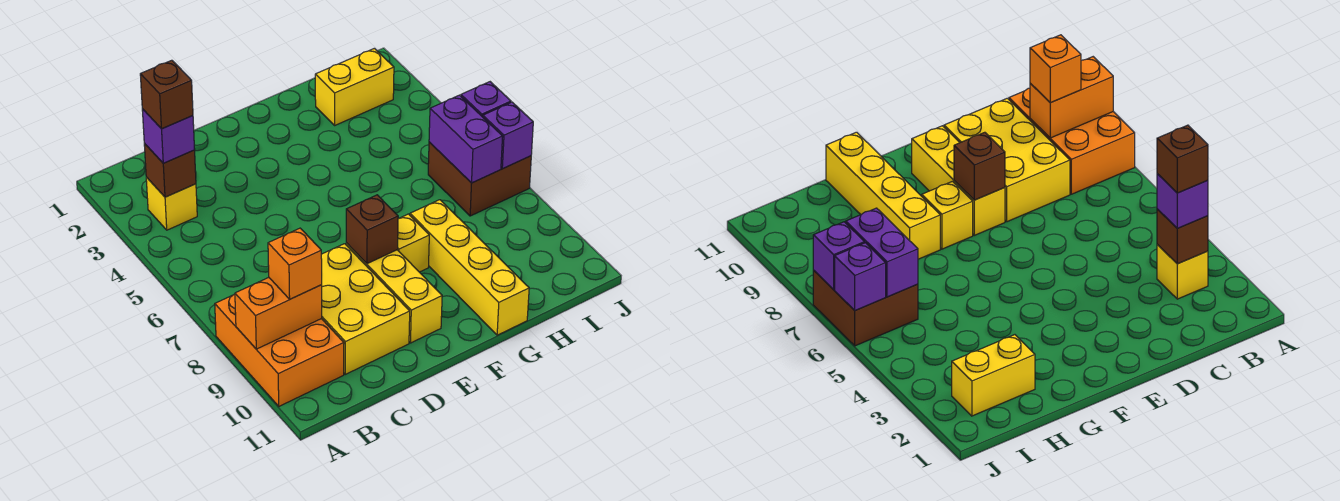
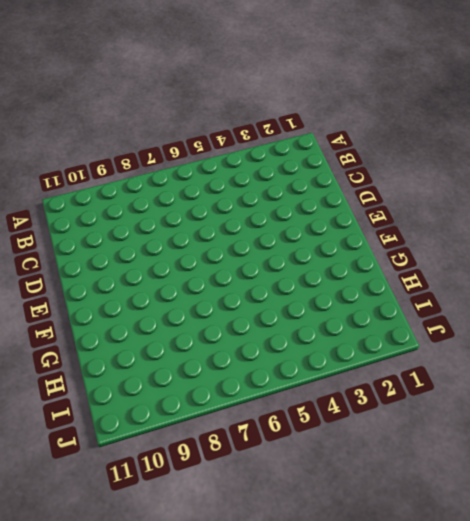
none -> orange 2x3 brick [215,294,344,406]
none -> yellow 1x1 brick [146,177,197,230]
none -> yellow 2x3 brick [321,244,410,374]

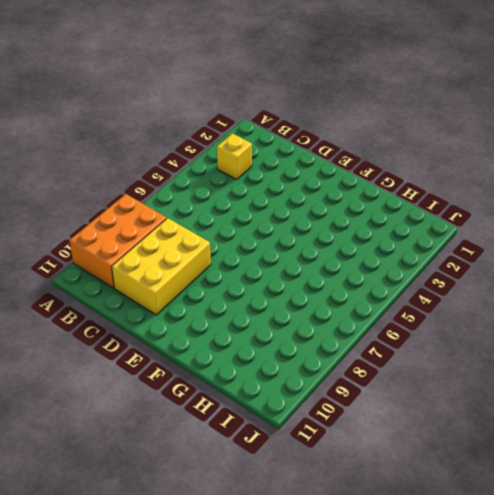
none -> yellow 1x3 brick [346,243,442,343]
none -> yellow 1x1 brick [398,214,429,272]
none -> yellow 1x4 brick [410,200,529,335]

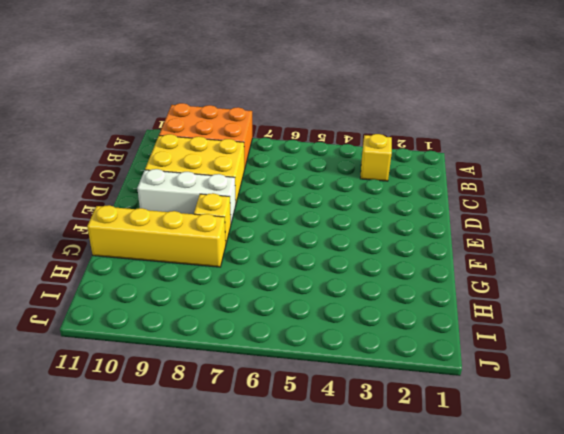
white 1x3 brick [137,169,236,223] -> yellow 1x3 brick [346,243,442,343]
none -> yellow 1x2 brick [315,48,394,125]
none -> brown 2x2 brick [428,142,531,216]
none -> orange 1x2 brick [235,278,322,349]

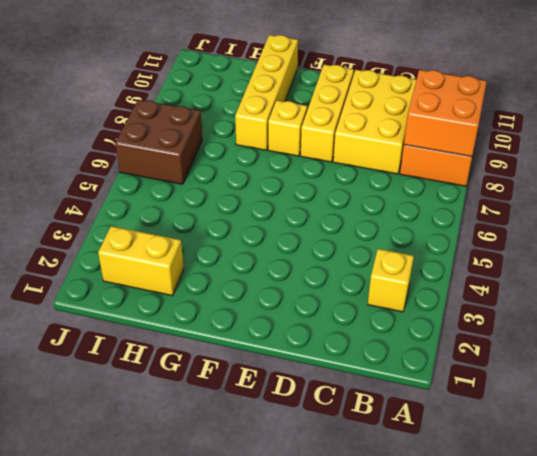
orange 2x2 brick [404,70,487,157] -> orange 1x2 brick [235,278,322,349]
none -> brown 1x1 brick [144,144,196,197]
none -> brown 1x1 brick [346,195,398,264]
none -> purple 1x2 brick [429,95,503,183]

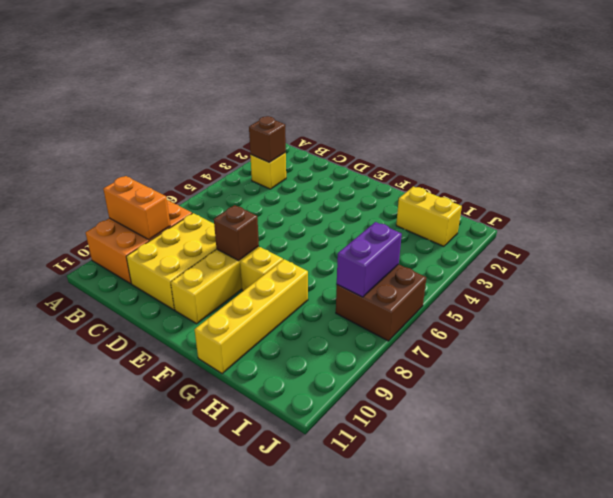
none -> purple 1x1 brick [461,82,511,117]
none -> purple 1x1 brick [483,102,533,169]
none -> purple 1x1 brick [142,109,195,163]

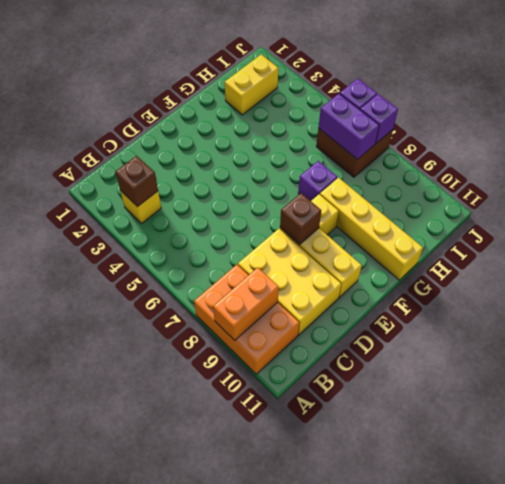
purple 1x1 brick [298,161,337,201] -> purple 1x1 brick moved to [142,109,195,163]
none -> orange 1x1 brick [268,228,322,299]
none -> brown 1x1 brick [140,60,193,129]

